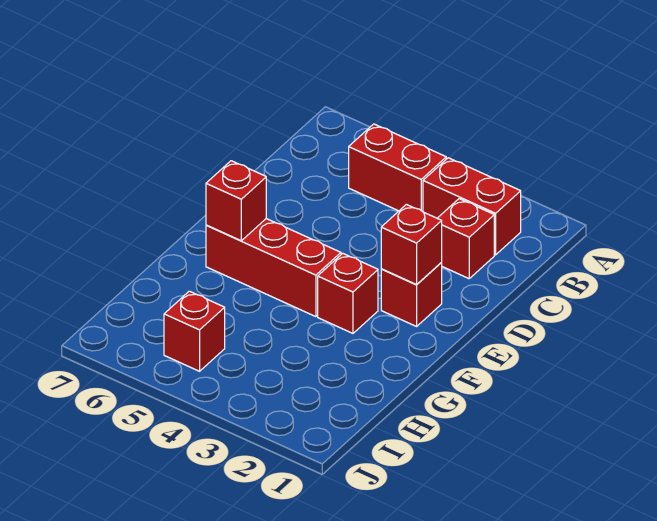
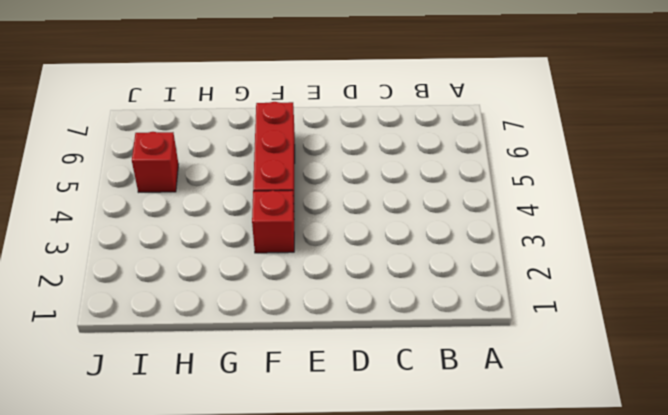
none -> red 1x2 brick [423,158,521,255]
none -> red 1x2 brick [349,124,446,212]

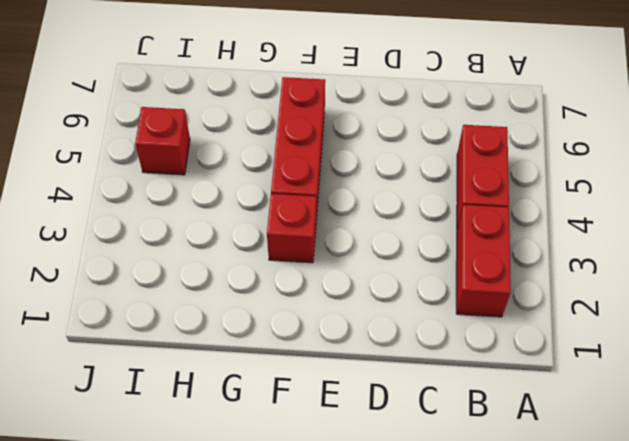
none -> red 1x1 brick [437,199,494,279]
none -> red 1x1 brick [381,263,442,326]

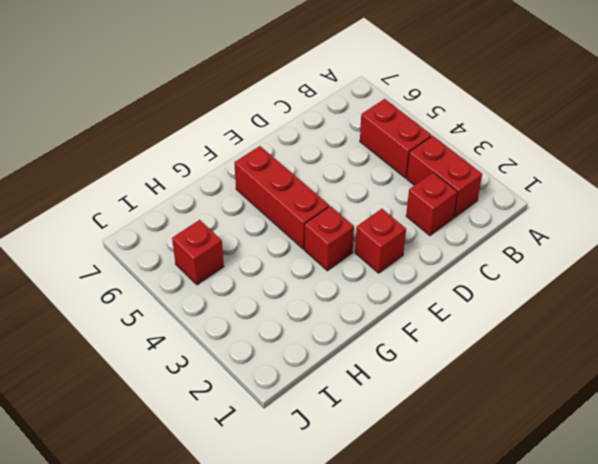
none -> red 1x1 brick [381,204,442,285]
none -> red 1x1 brick [206,161,266,241]

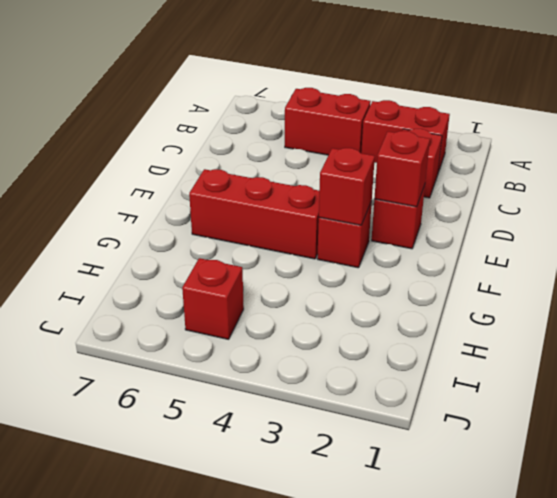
red 1x1 brick [319,148,375,225] -> red 1x1 brick moved to [206,161,266,241]

